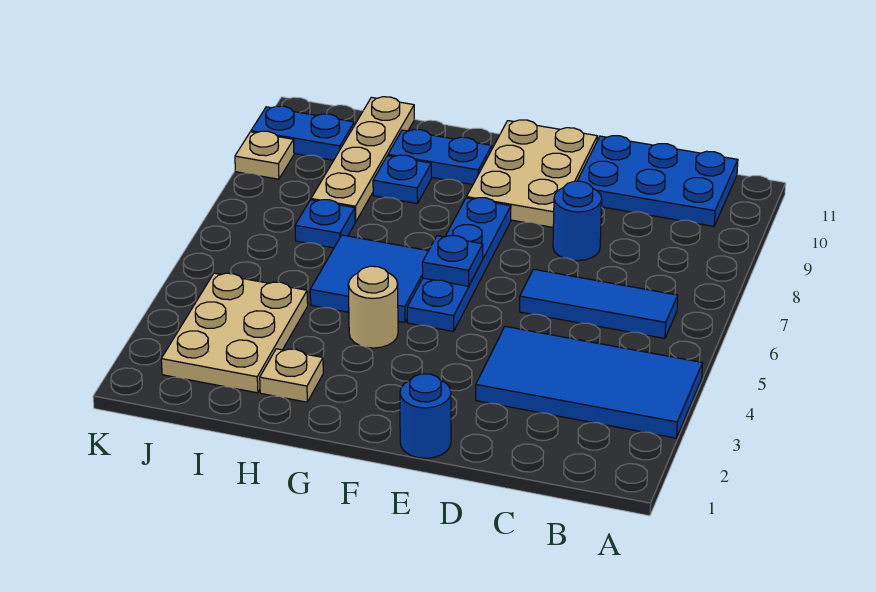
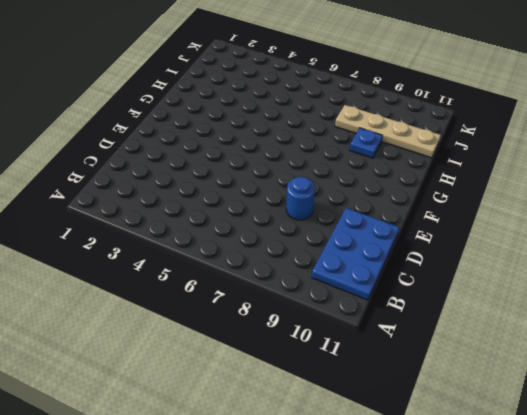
none -> blue 2x4 tile [476,326,703,438]
none -> blue 1x3 tile [520,269,678,338]
none -> blue 1x1 round brick [400,374,451,458]

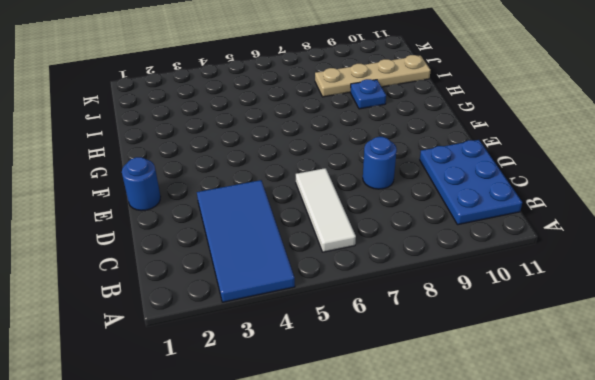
white 1x3 tile [296,168,356,252] -> blue 1x3 tile [520,269,678,338]
none -> tan 2x3 plate [467,120,597,227]
none -> blue 1x4 plate [407,198,511,331]
none -> tan 1x1 round brick [348,266,398,348]

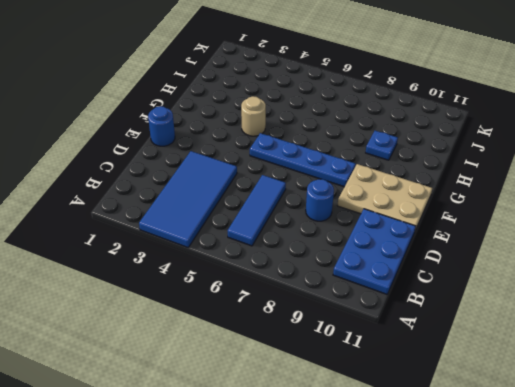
none -> blue 2x2 tile [310,235,428,323]
none -> blue 1x2 plate [388,130,492,185]
none -> tan 1x1 plate [260,349,323,402]

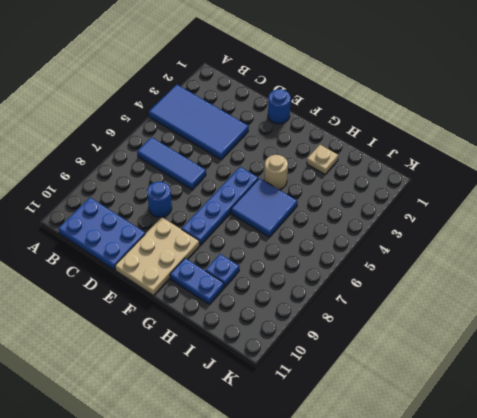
none -> tan 2x3 plate [161,273,308,393]
none -> blue 1x1 plate [295,200,355,248]
none -> tan 1x4 plate [311,97,414,222]

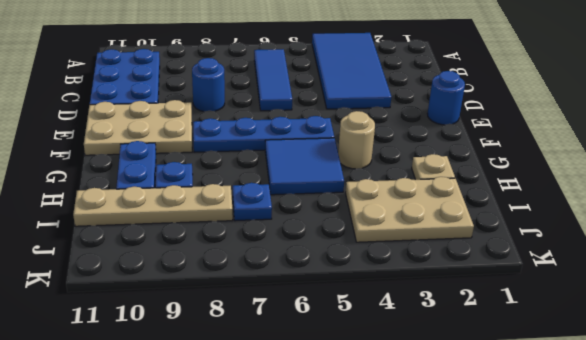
none -> blue 1x2 plate [251,106,354,160]
none -> tan 1x1 plate [235,131,294,179]
none -> blue 1x1 plate [422,236,483,286]

